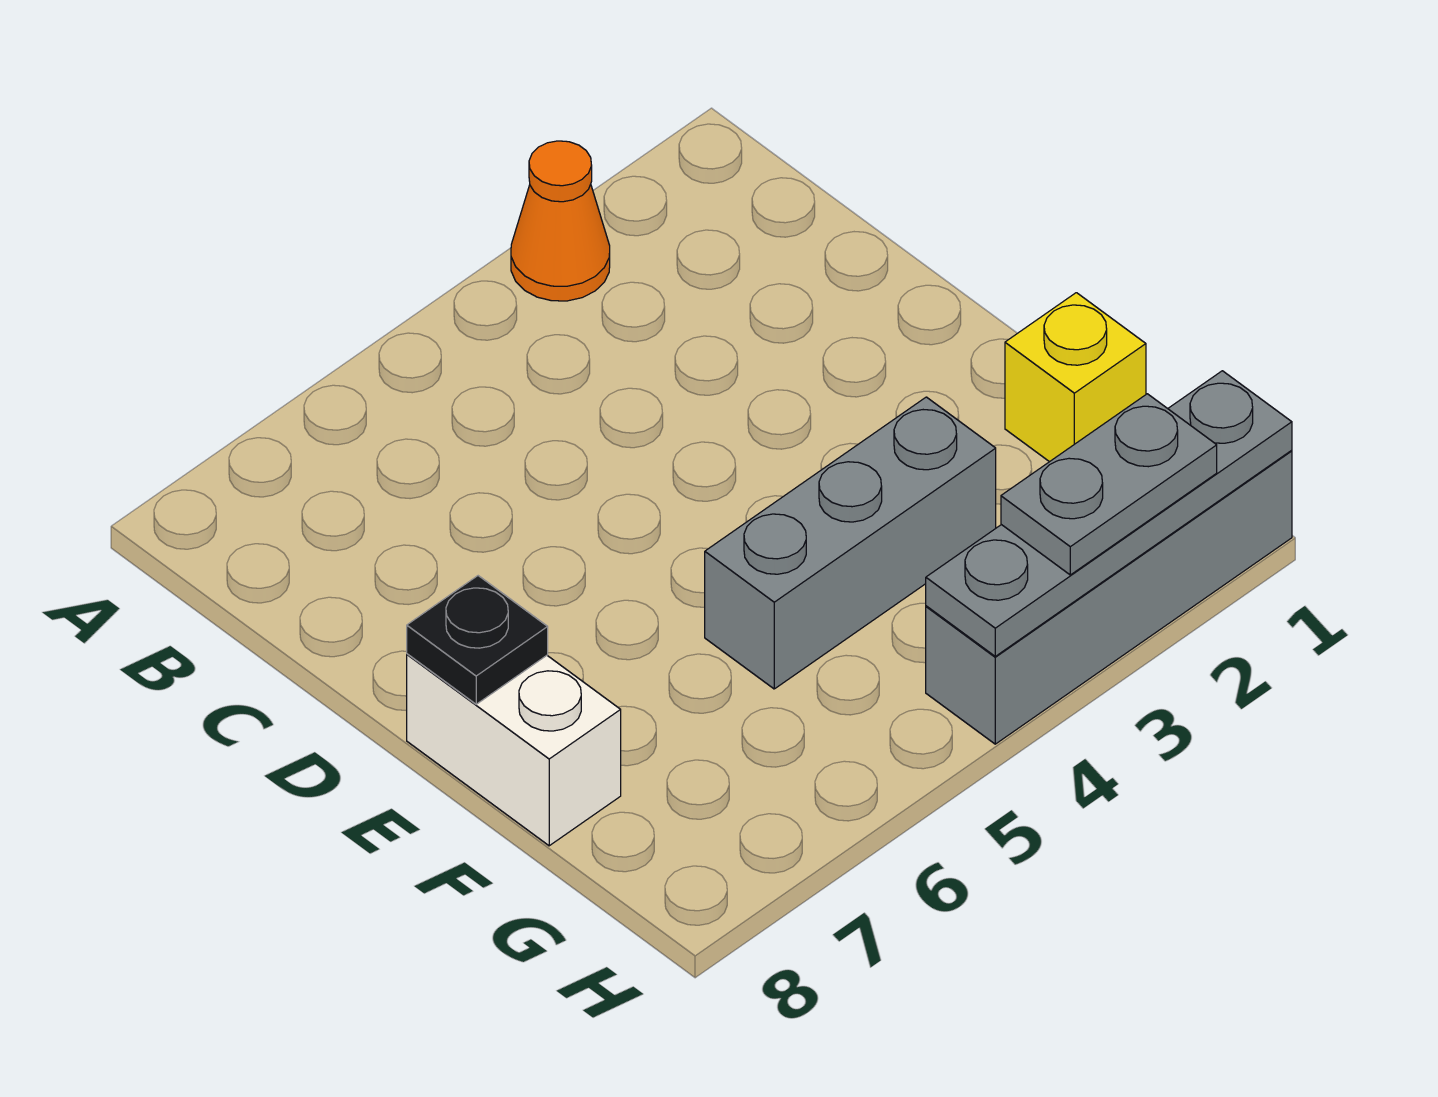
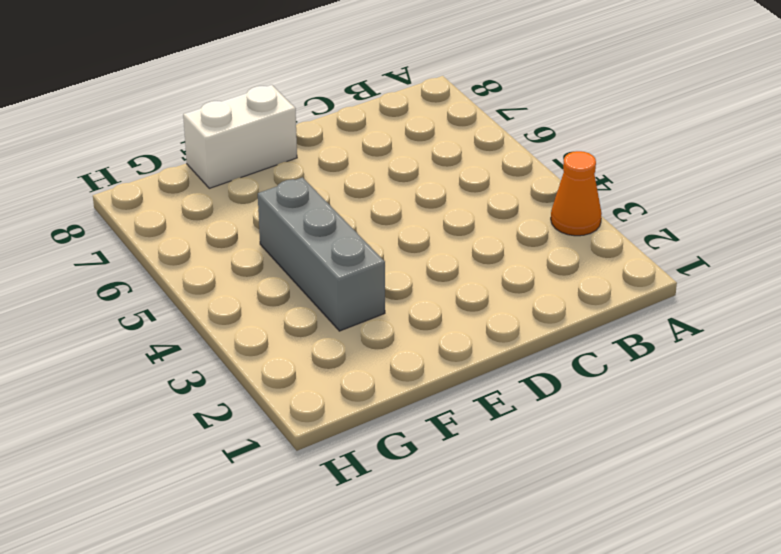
none -> yellow 1x1 brick [1005,293,1146,462]
none -> grey 1x4 brick [926,451,1292,744]

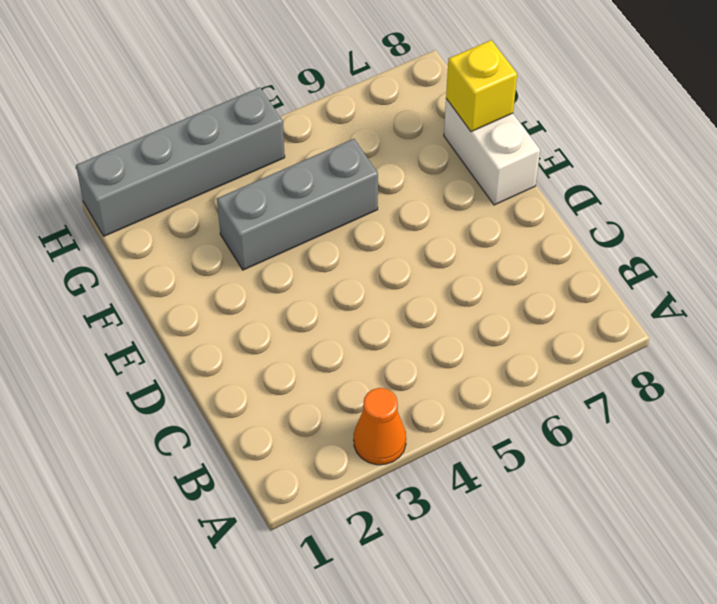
yellow 1x1 brick [446,40,517,132] -> yellow 1x1 brick moved to [1005,293,1146,462]
none -> black 1x1 plate [407,576,548,704]
none -> grey 1x4 plate [926,371,1292,656]

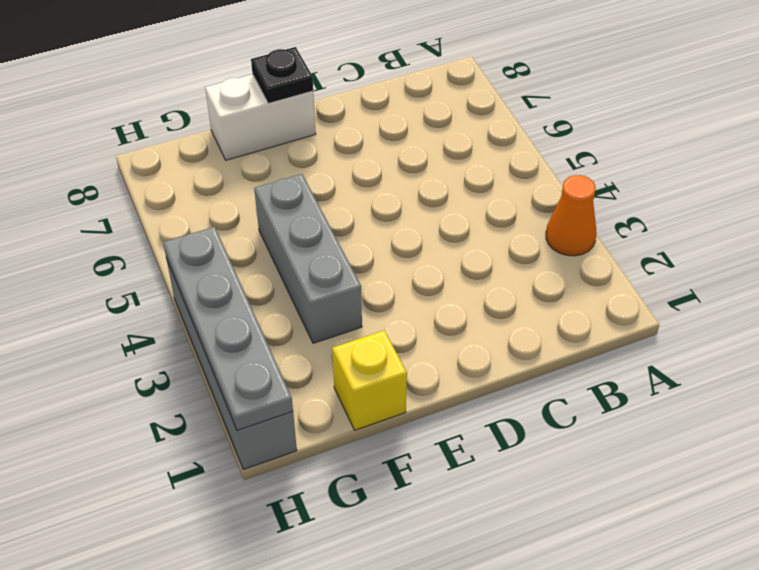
none -> grey 1x2 plate [1001,394,1217,575]

